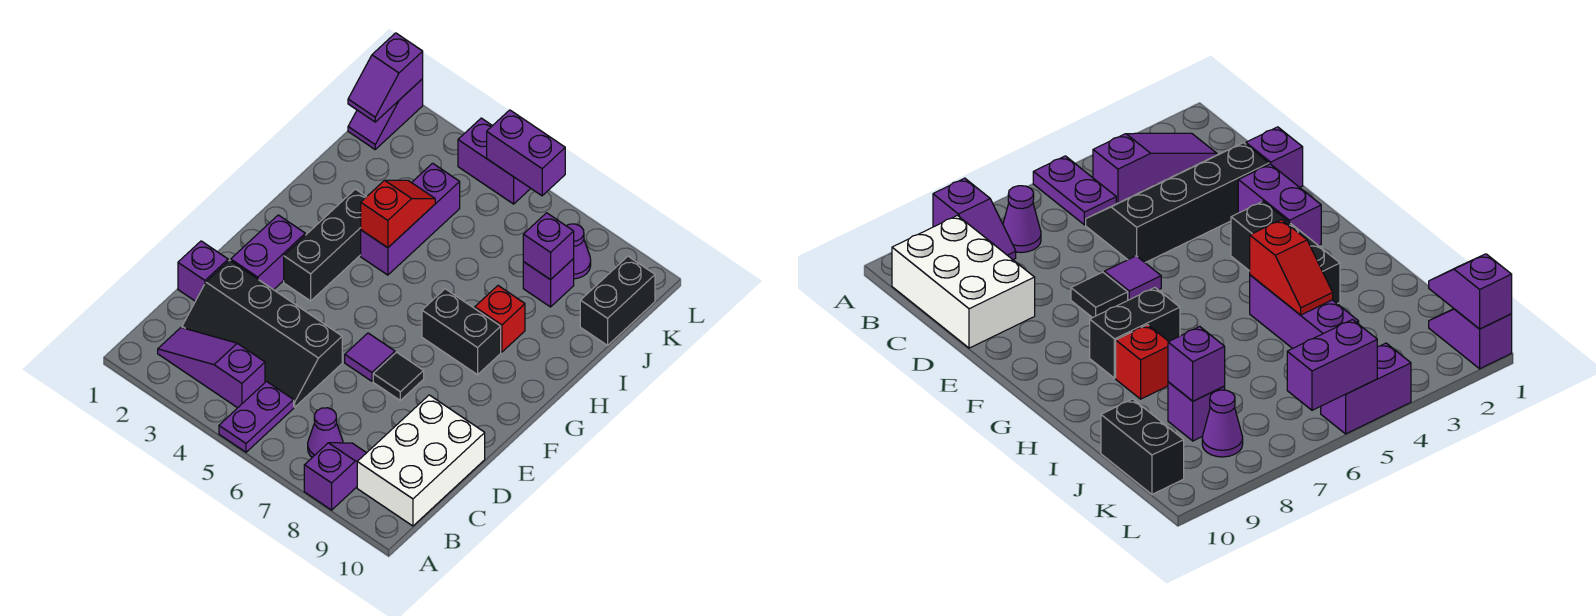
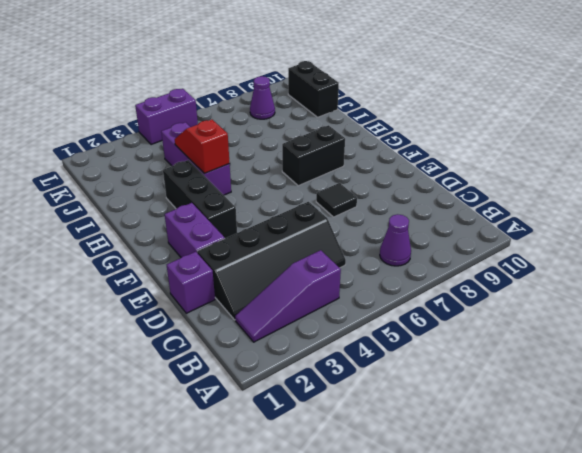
none -> purple 1x2 plate [219,382,294,452]
none -> purple 1x2 slope [304,443,366,510]
none -> white 2x3 brick [357,395,485,526]

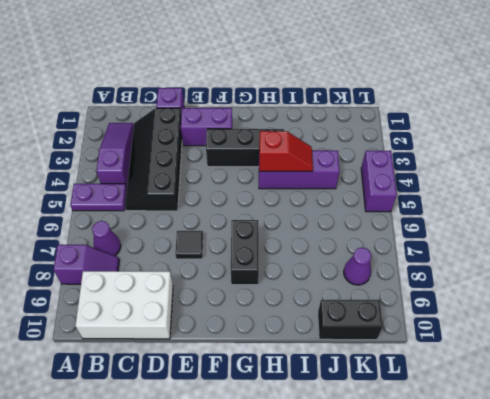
none -> purple 1x1 tile [345,333,395,381]
none -> red 1x1 brick [475,286,525,352]
none -> purple 1x1 brick [523,259,574,307]

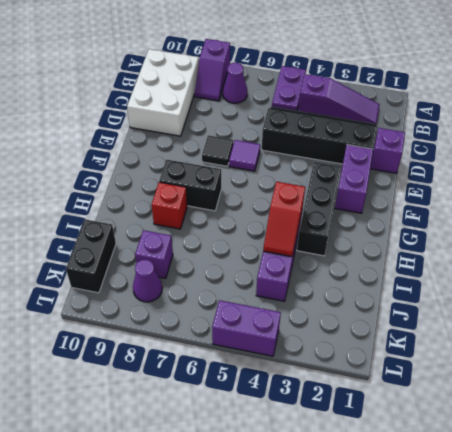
none -> purple 1x2 slope [348,79,423,149]
none -> purple 1x1 brick [523,213,574,280]
none -> purple 1x2 slope [348,33,423,122]

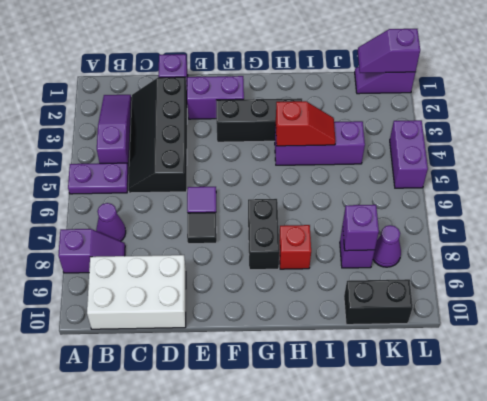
none -> purple 1x2 brick [487,110,565,196]

